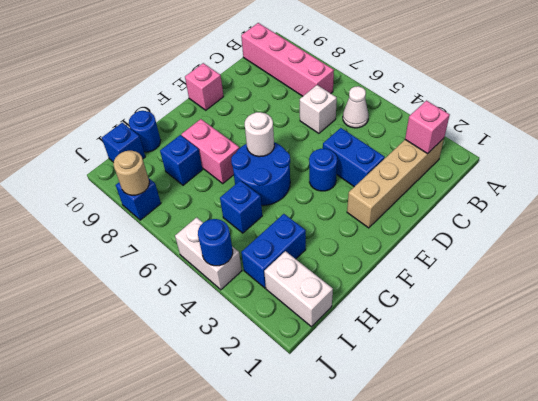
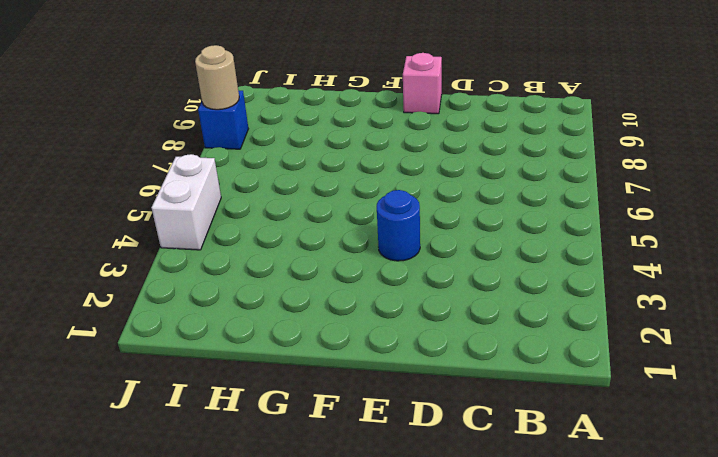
none -> tan 1x4 brick [347,138,444,228]
none -> white 1x1 cone [343,86,369,128]
none -> pink 1x4 brick [241,23,334,96]

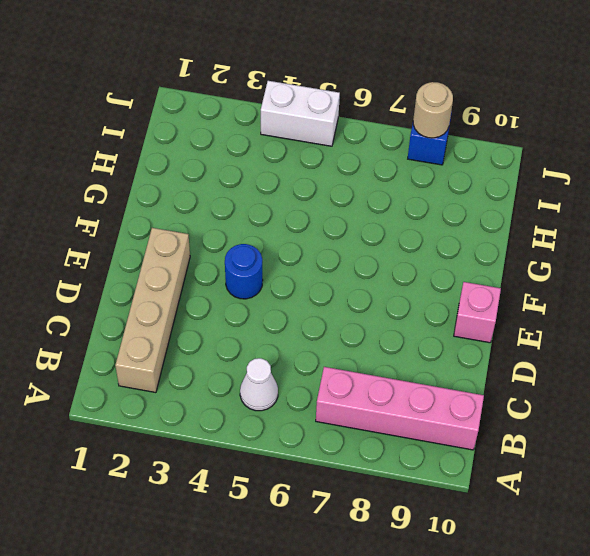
none -> white 1x1 brick [300,85,337,133]
none -> blue 1x2 brick [323,128,385,187]
none -> blue 2x2 round brick [231,142,290,205]

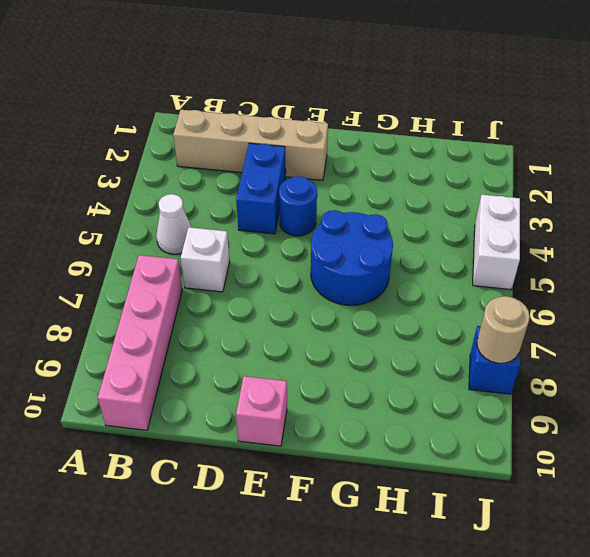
none -> pink 1x2 brick [181,119,239,183]
none -> blue 1x2 brick [241,214,306,288]
none -> blue 1x1 brick [220,181,262,233]

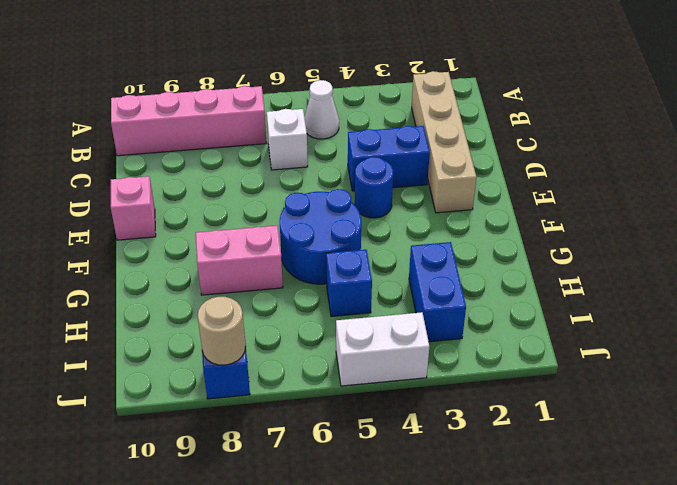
none -> blue 1x1 brick [160,135,203,185]
none -> blue 1x1 round brick [129,111,161,152]
none -> white 1x2 brick [264,251,333,327]

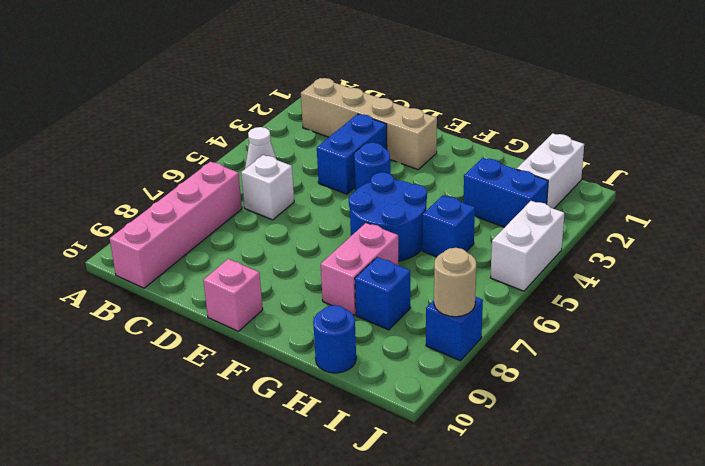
none -> blue 1x1 brick [102,123,145,162]
none -> pink 1x1 brick [405,101,450,154]
none -> white 1x1 round brick [245,112,274,157]

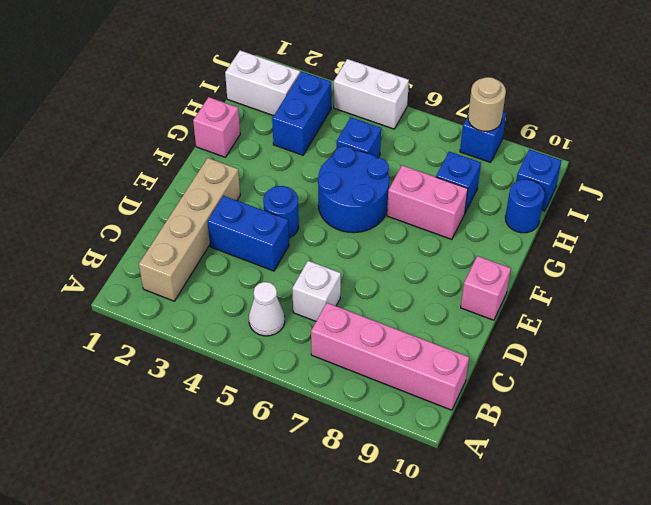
pink 1x1 brick [193,97,240,157] -> pink 1x1 brick moved to [405,101,450,154]
none -> white 1x1 round brick [245,112,274,157]
none -> blue 1x1 round brick [198,219,233,266]

